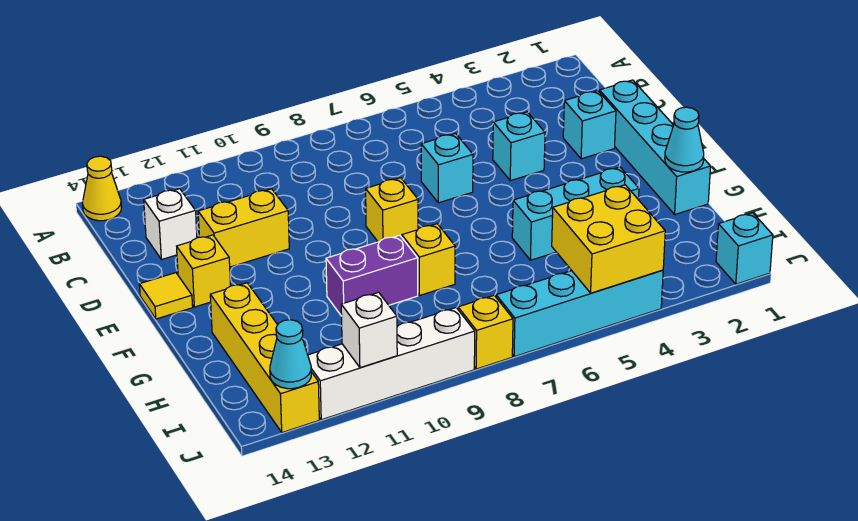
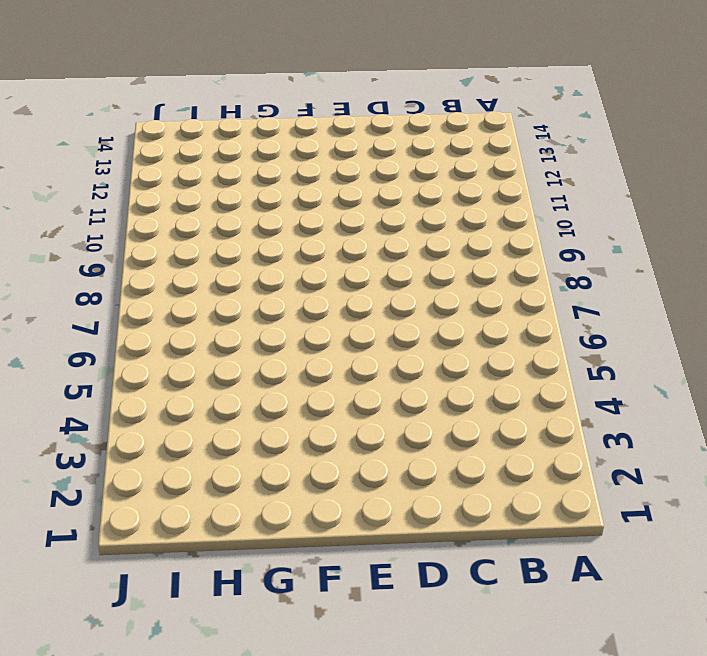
none -> yellow 1x1 cone [82,156,121,221]
none -> white 1x1 brick [144,189,197,260]
none -> cyan 1x4 brick [599,80,711,214]

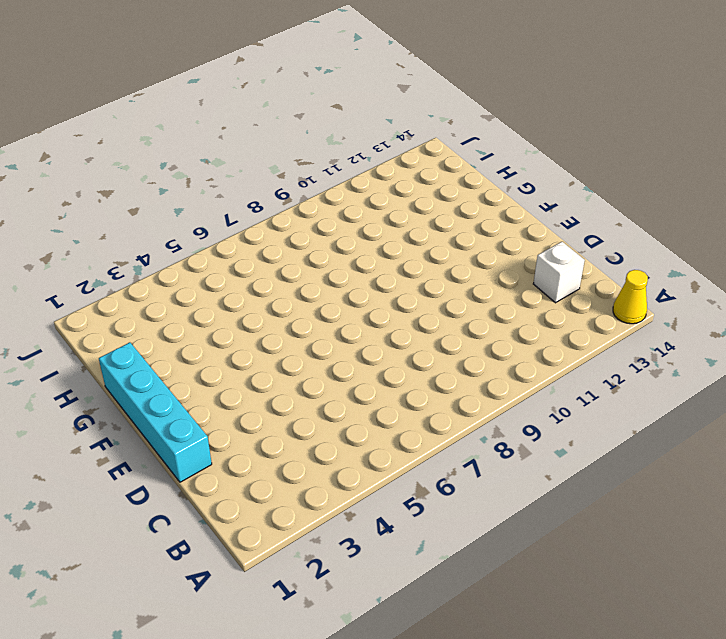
none -> cyan 1x1 brick [563,91,616,159]
none -> cyan 1x1 brick [493,112,545,181]
none -> cyan 1x1 brick [421,133,473,203]

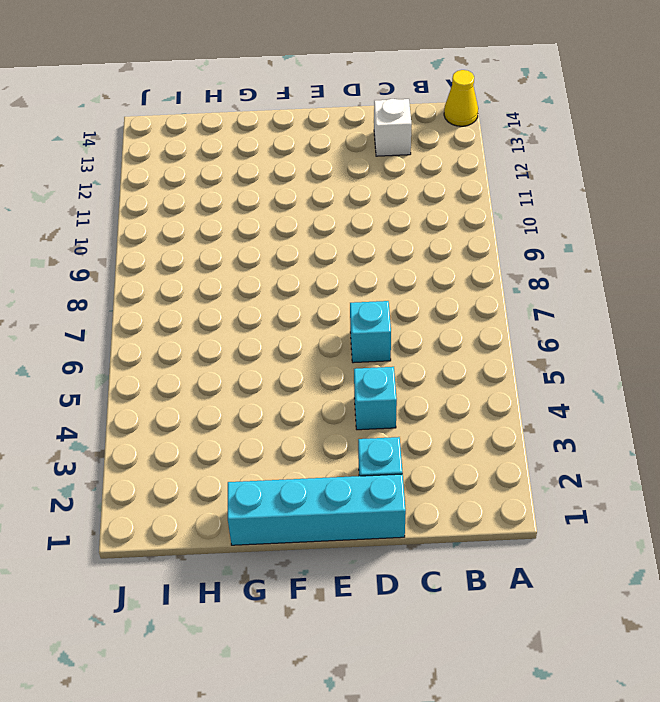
none -> yellow 1x2 brick [198,189,289,267]
none -> yellow 1x1 brick [366,178,418,242]
none -> yellow 1x1 brick [177,235,230,307]

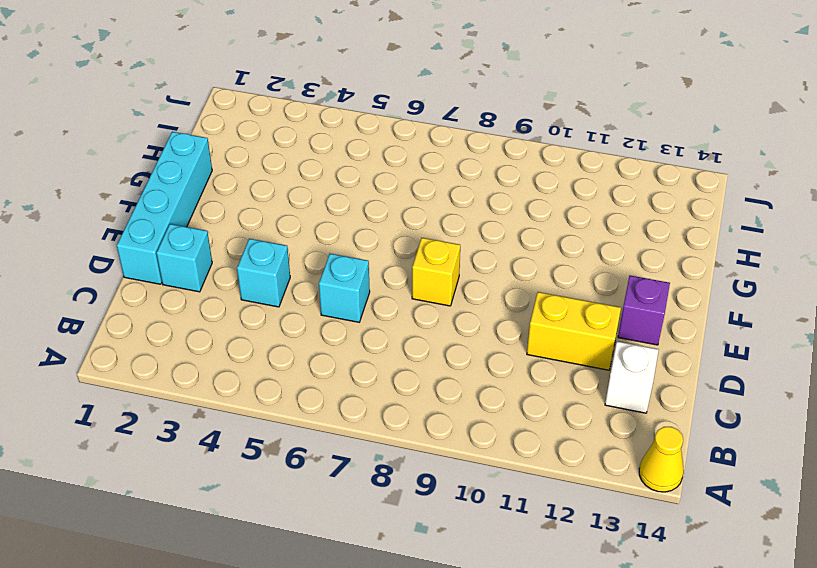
purple 1x1 brick [618,276,670,345] -> yellow 1x1 brick [177,235,230,307]
none -> yellow 1x1 tile [139,273,193,319]
none -> cyan 1x3 brick [512,167,639,260]
none -> yellow 1x1 brick [402,224,455,296]

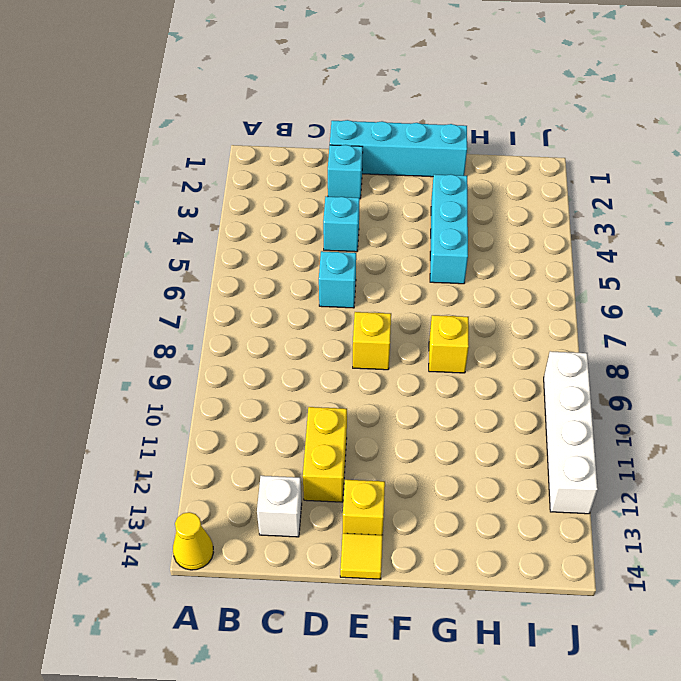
none -> purple 1x2 brick [326,235,418,316]
none -> yellow 1x4 brick [210,283,319,433]
none -> cyan 1x1 brick [716,213,773,284]

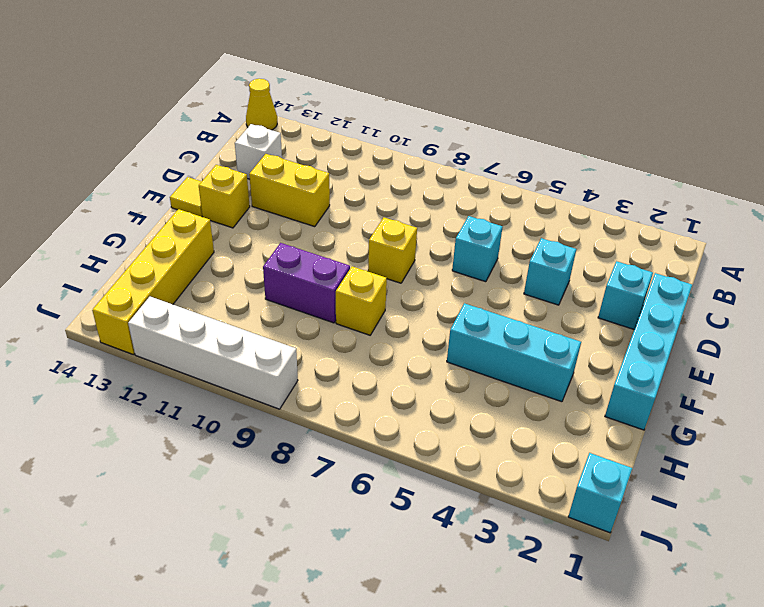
none -> cyan 1x4 brick [496,270,663,357]
none -> yellow 1x1 brick [458,295,513,369]
none -> cyan 1x1 cone [665,107,704,172]

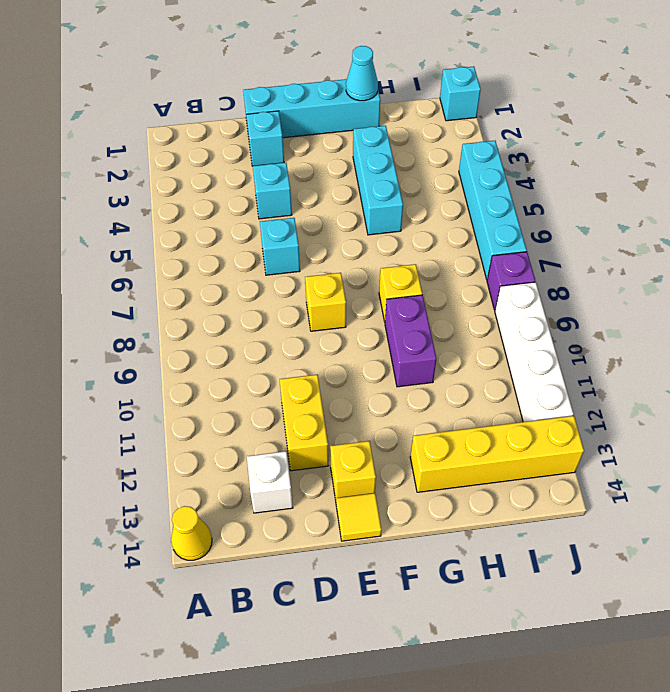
purple 1x1 brick [487,252,535,310] -> yellow 1x1 brick [458,295,513,369]
none -> yellow 2x2 brick [552,185,665,293]
none -> white 1x1 brick [341,292,397,368]
none -> cyan 1x1 cone [270,320,311,389]

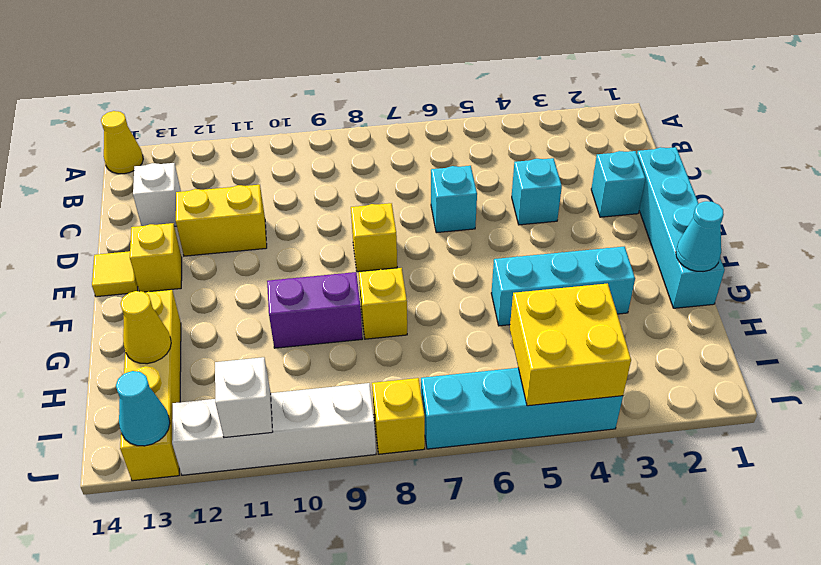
yellow 1x1 cone [120,291,171,364] -> none
none -> cyan 1x1 brick [716,213,773,284]

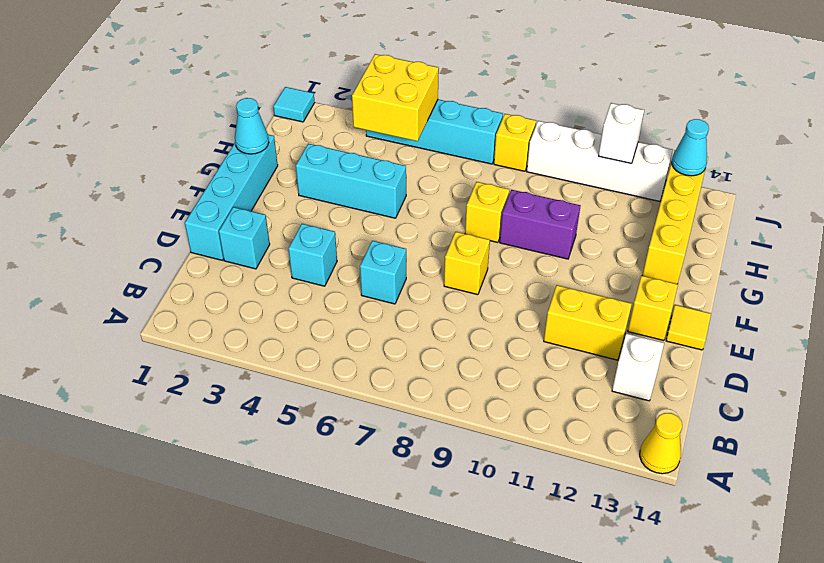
cyan 1x1 tile [273,87,315,122] -> cyan 1x1 brick [716,213,773,284]

